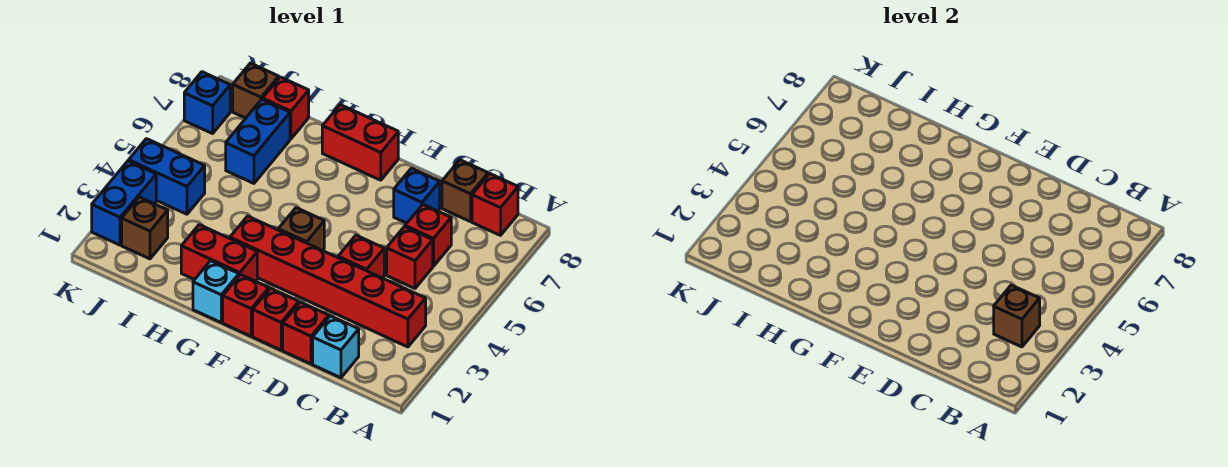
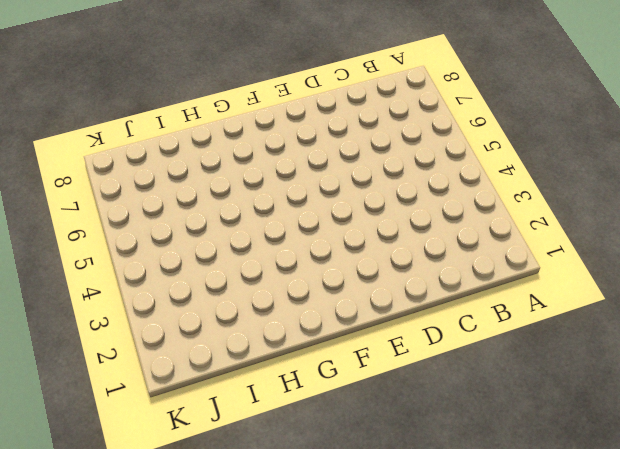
none -> red 1x6 brick [230,216,426,347]
none -> red 1x1 brick [472,174,518,235]
none -> cyan 1x1 brick [313,316,359,378]

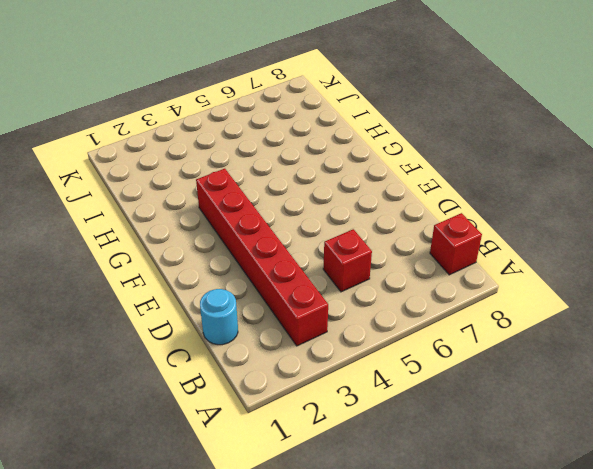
cyan 1x1 round brick [200,289,238,345] -> cyan 1x1 brick [313,316,359,378]
none -> red 1x1 brick [405,204,451,266]
none -> brown 1x1 brick [442,160,488,222]
none -> red 1x1 brick [283,302,329,364]

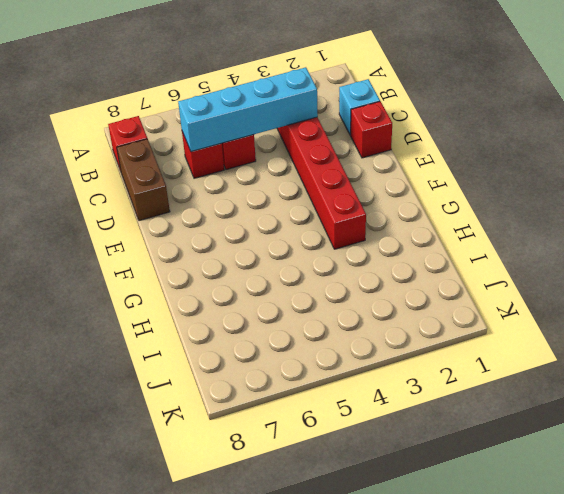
cyan 1x4 brick [178,67,318,152] -> none
brown 1x2 brick [117,139,170,221] -> brown 1x1 brick [442,160,488,222]
none -> red 1x1 brick [338,235,384,278]
none -> blue 1x1 brick [394,168,440,223]
none -> red 1x1 brick [253,288,299,350]

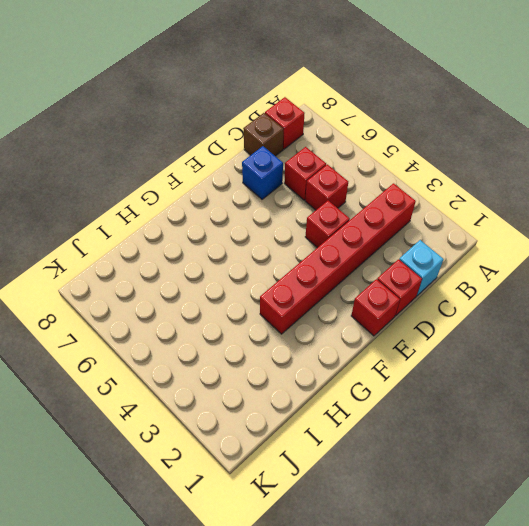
none -> red 1x1 brick [223,275,269,336]
none -> brown 1x1 brick [278,208,324,251]
none -> red 1x2 brick [322,105,398,180]

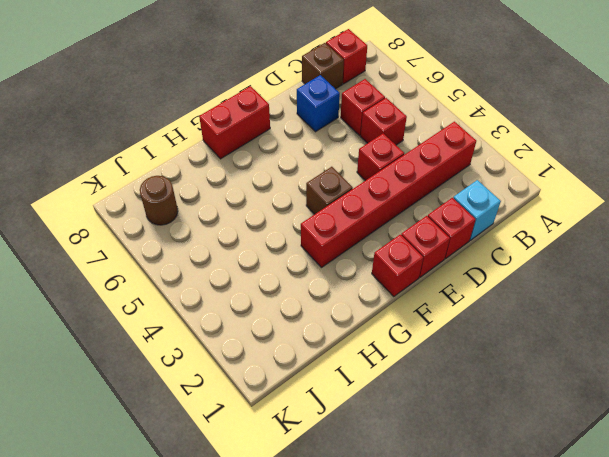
brown 1x1 round brick [140,176,178,225] -> none
none -> cyan 1x1 brick [193,261,239,322]
none -> red 1x2 brick [181,225,257,281]
none -> blue 1x2 brick [226,99,290,183]

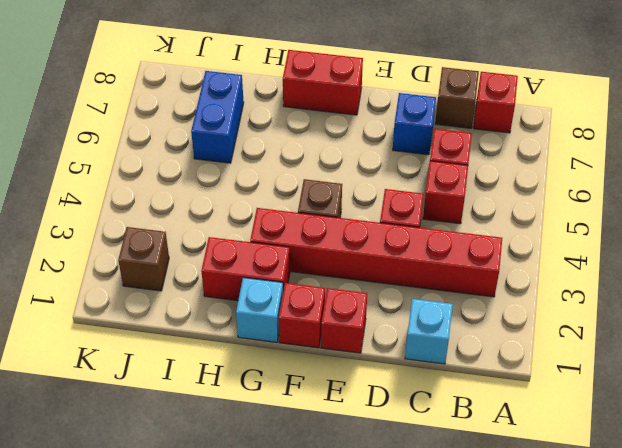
none -> red 1x1 brick [283,302,329,364]
none -> red 1x1 brick [263,77,309,139]
none -> blue 1x2 brick [129,139,205,214]

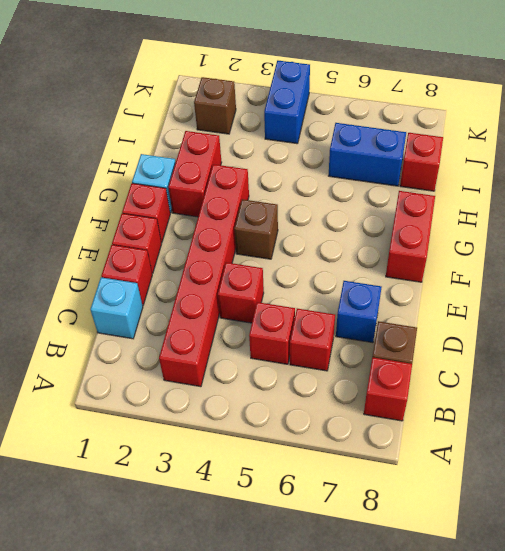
none -> brown 1x1 brick [233,63,279,118]
none -> blue 1x2 brick [92,161,156,245]
none -> blue 1x1 brick [184,72,230,134]

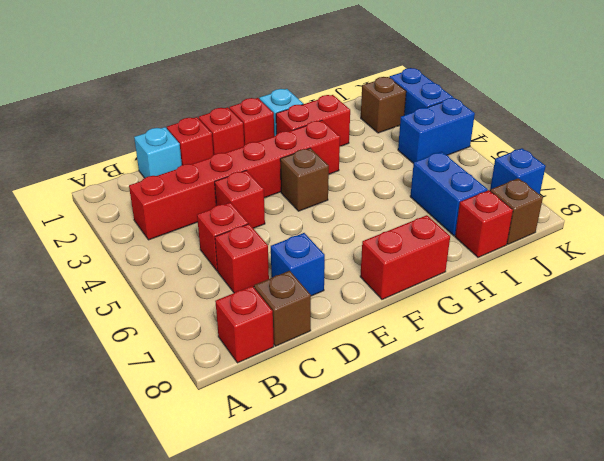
none -> brown 1x1 brick [994,285,1040,347]

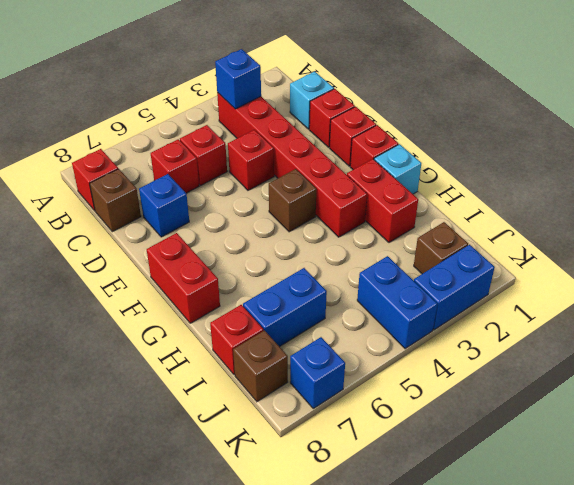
blue 1x1 brick [215,49,261,109] -> brown 1x1 brick [994,285,1040,347]

